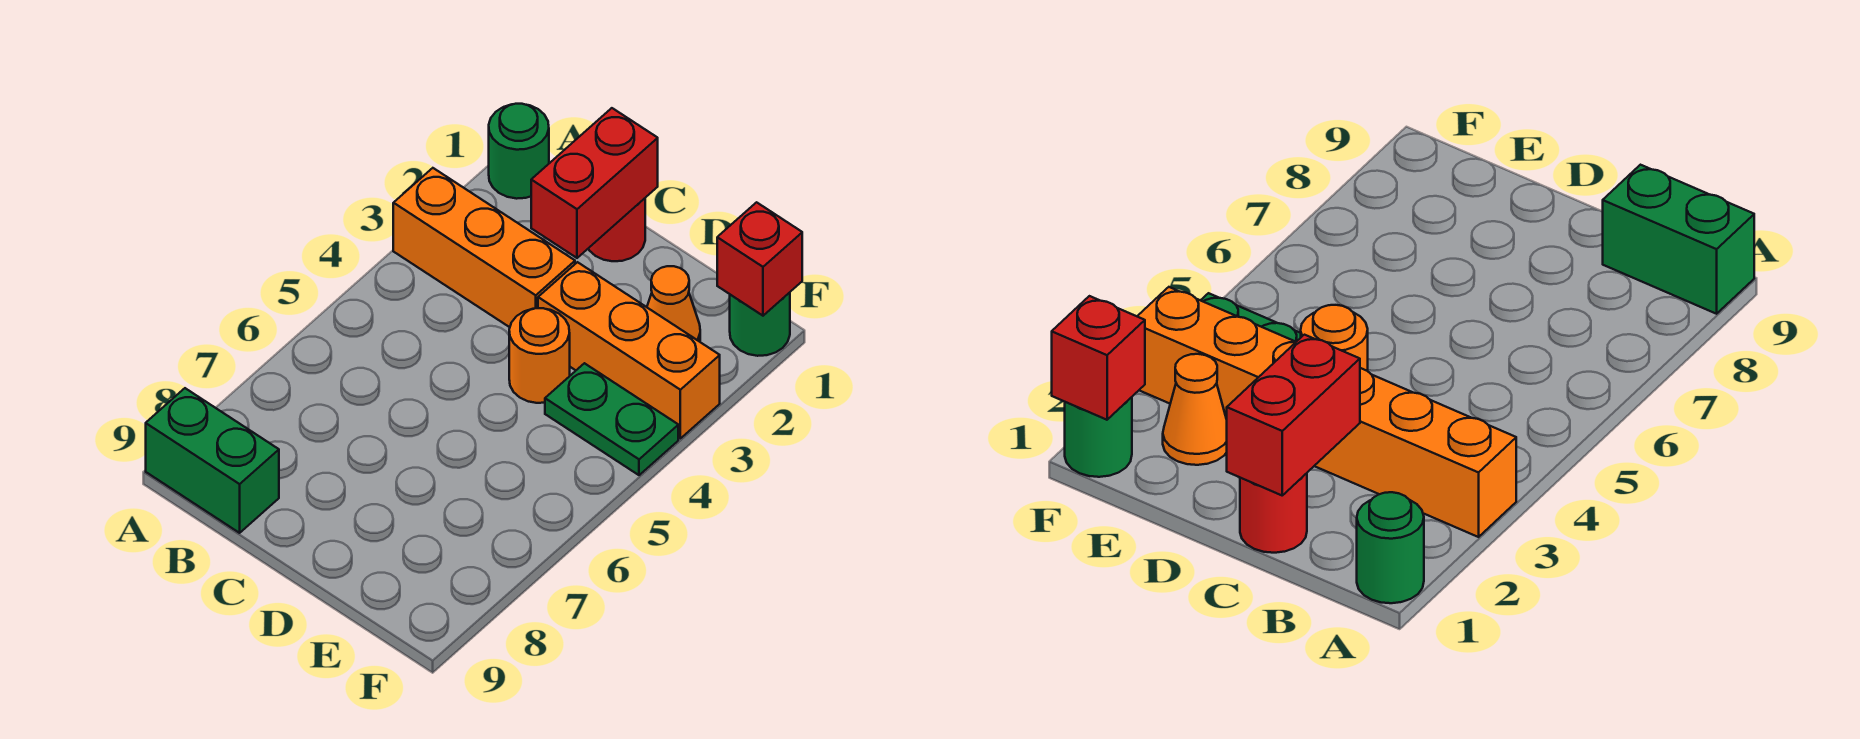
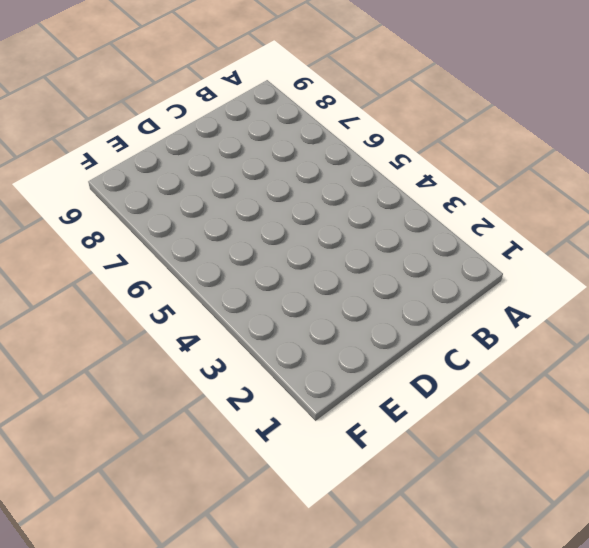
none -> green 1x1 round brick [489,104,549,199]
none -> orange 1x3 brick [393,168,575,327]

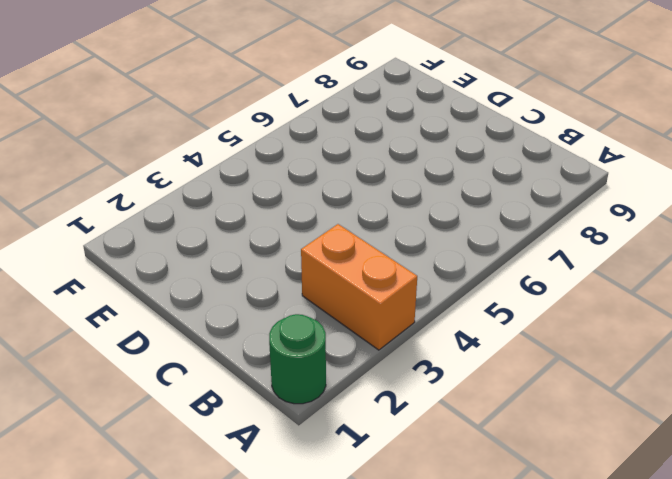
orange 1x2 brick [301,224,417,350] -> orange 1x3 brick [393,168,575,327]
none -> green 1x2 brick [146,388,279,533]
none -> red 1x1 round brick [588,198,645,261]

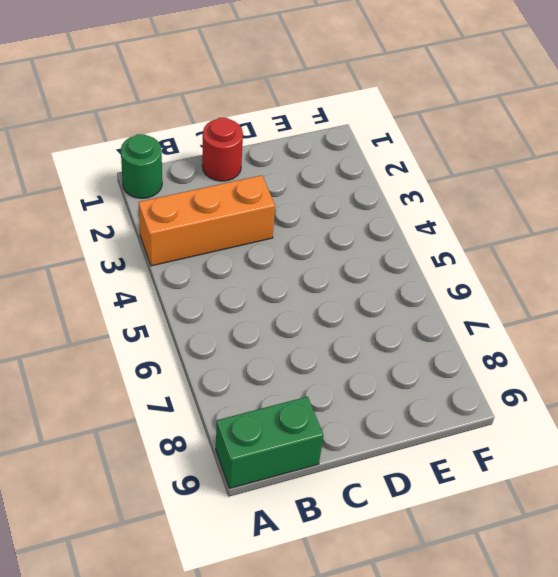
none -> orange 1x3 brick [538,262,720,438]
none -> orange 1x1 round brick [509,308,570,403]

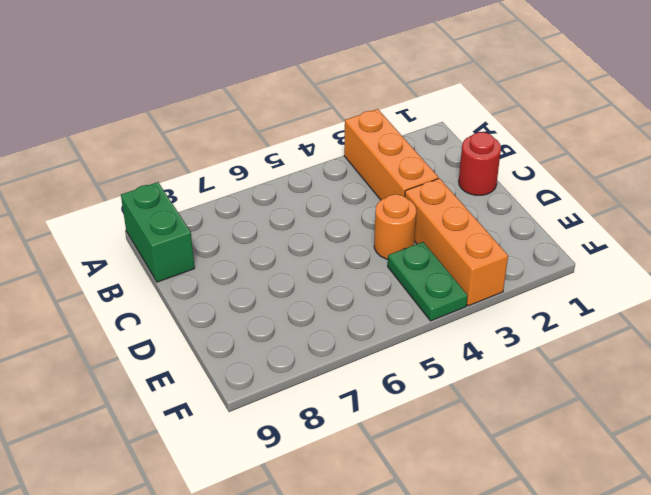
none -> green 1x1 round brick [489,104,549,199]
none -> orange 1x1 cone [647,266,700,342]

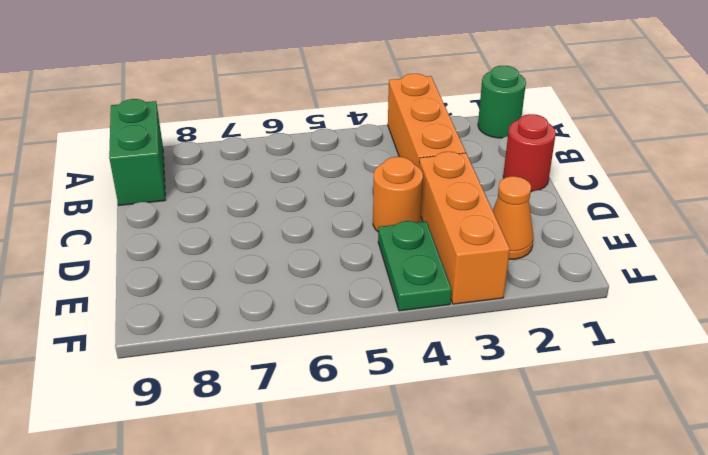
none -> green 1x1 round brick [730,293,790,356]
none -> red 1x2 brick [531,108,658,258]

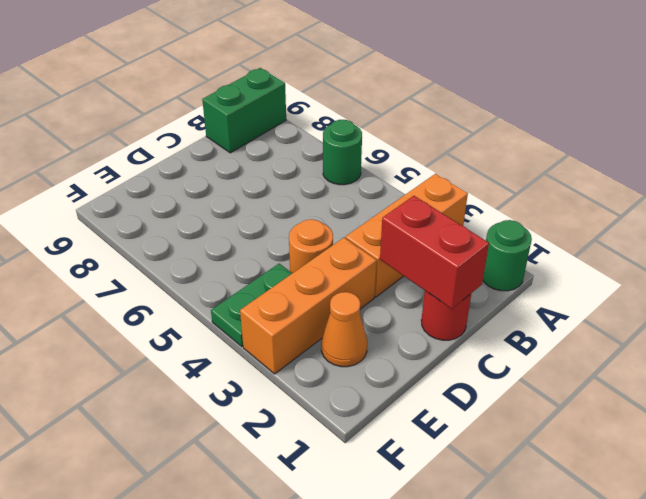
green 1x1 round brick [323,120,362,185] -> green 1x1 round brick moved to [730,293,790,356]
none -> red 1x1 brick [717,202,802,316]

